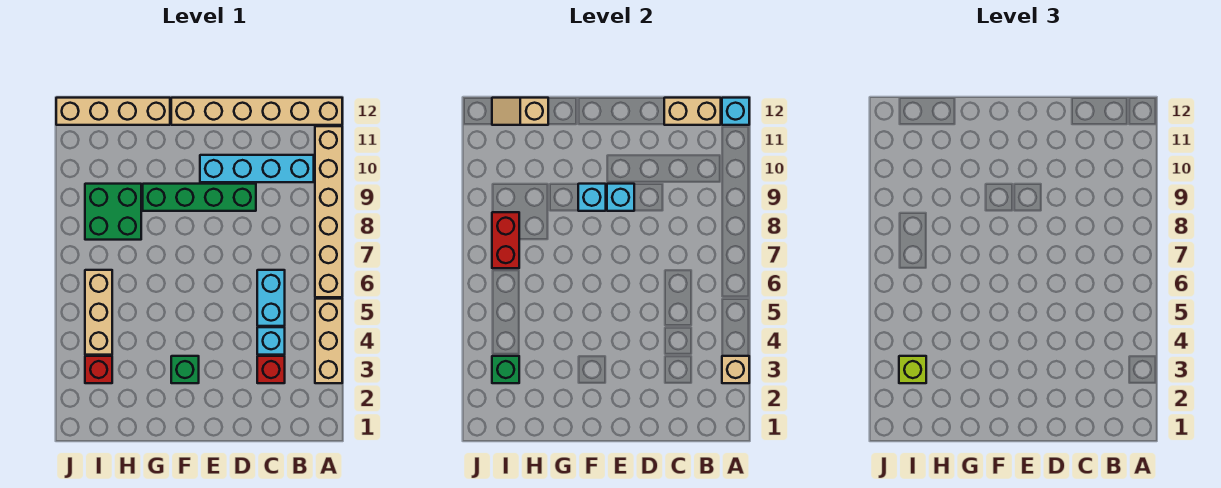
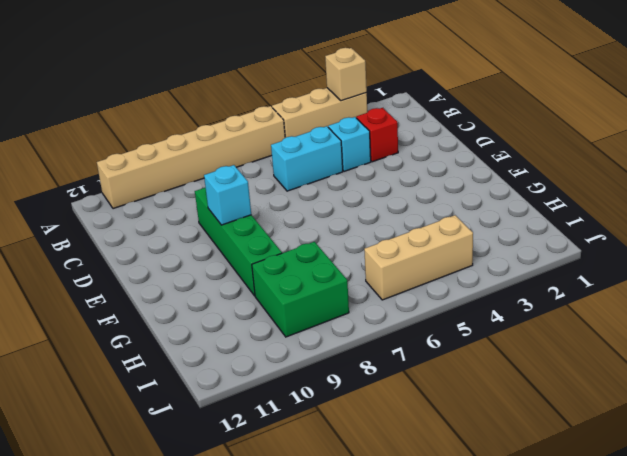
none -> tan 1x6 brick [171,98,342,125]
none -> cyan 1x4 brick [200,155,314,182]
none -> green 1x1 brick [171,356,199,383]

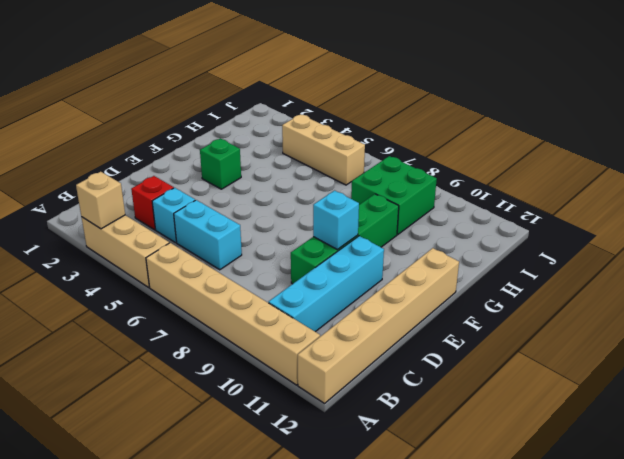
none -> tan 1x4 brick [56,98,170,125]
none -> red 1x1 brick [85,356,112,383]
none -> cyan 1x1 brick [722,98,749,125]

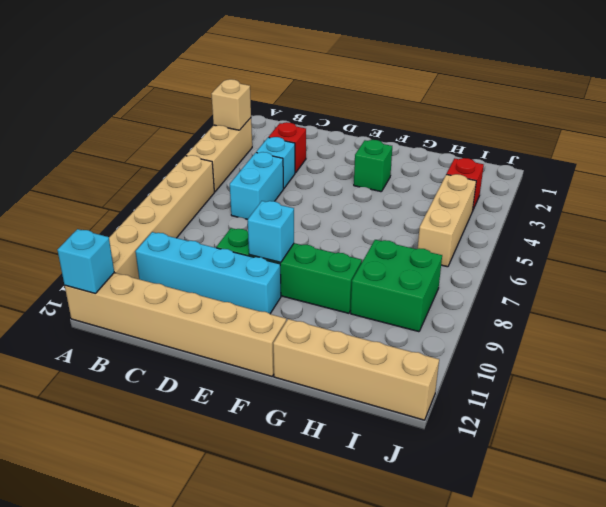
none -> tan 1x2 brick [664,98,721,125]
none -> cyan 1x1 brick [578,184,606,211]
none -> tan 1x2 slope [492,98,548,125]

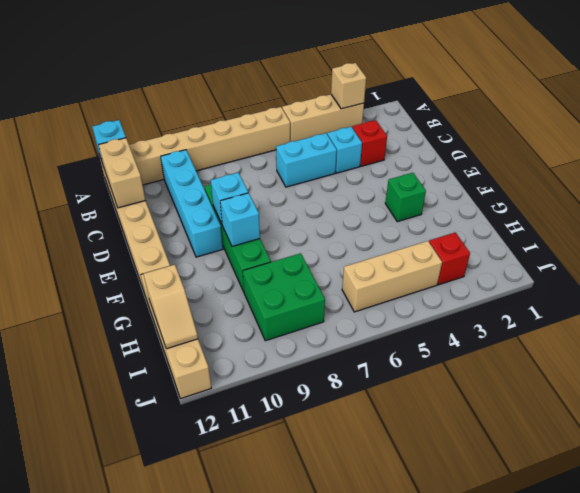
none -> green 1x1 brick [492,356,519,383]
none -> red 1x2 brick [492,212,519,268]
none -> lime 1x1 brick [899,356,926,383]

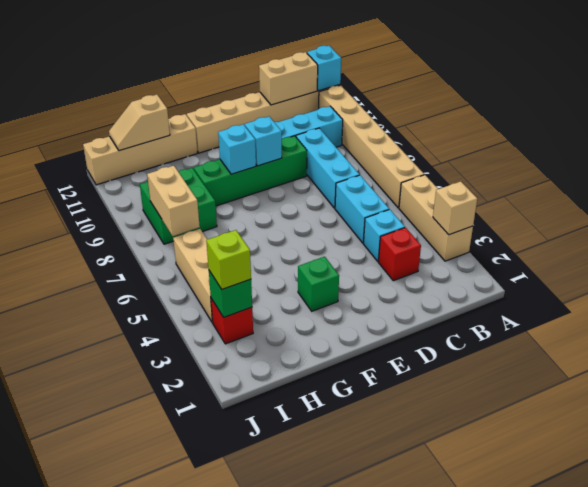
cyan 1x3 brick [296,128,359,208] -> none
tan 1x2 brick [147,166,200,236] -> red 1x2 brick [492,212,519,268]

